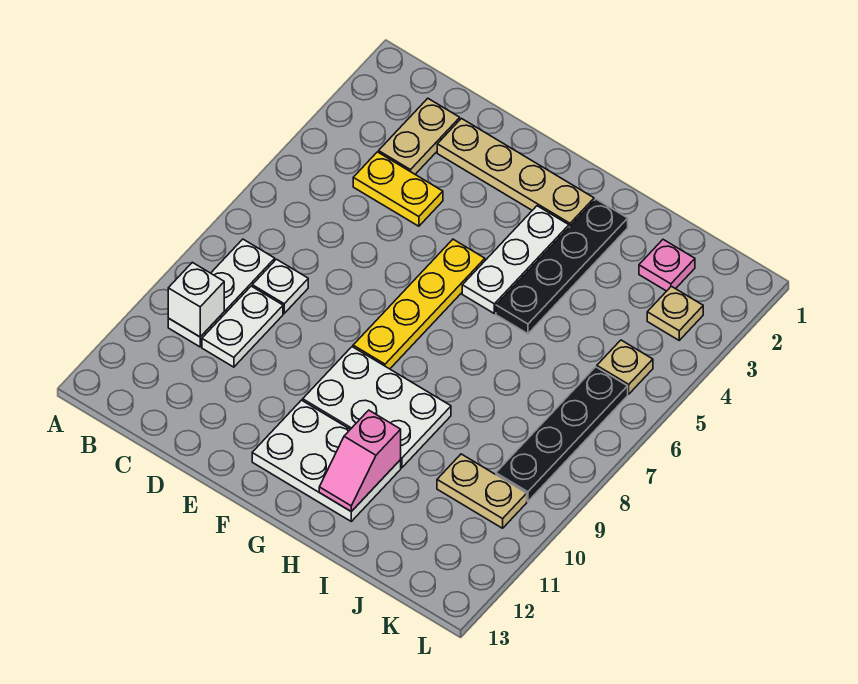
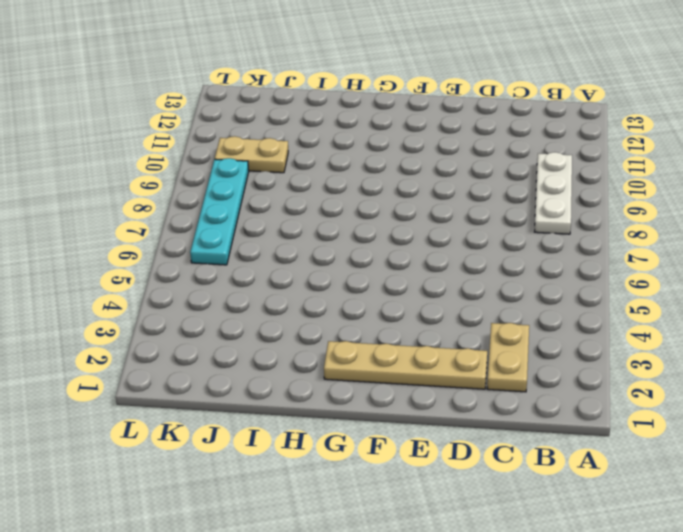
cyan 1x4 plate [190,158,249,265] -> black 1x4 plate [496,367,628,502]
none -> yellow 1x2 plate [353,152,443,226]
none -> white 1x1 plate [252,259,308,313]
none -> white 1x2 plate [202,286,283,367]

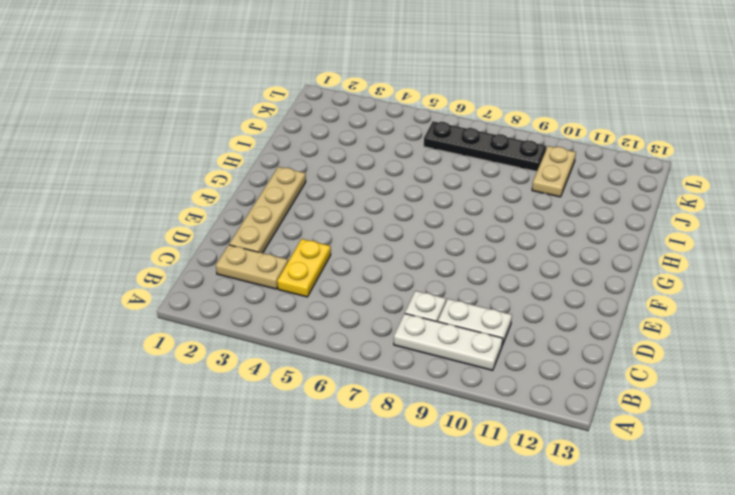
none -> yellow 1x4 plate [353,239,485,369]
none -> white 2x3 plate [303,347,451,468]
none -> white 2x3 plate [252,400,401,521]

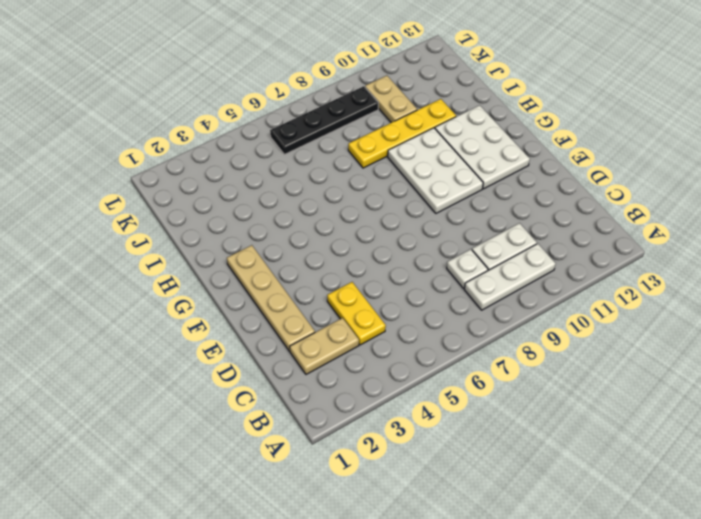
yellow 1x4 plate [348,99,456,168] -> yellow 1x4 plate moved to [353,239,485,369]
none -> white 1x3 plate [462,206,569,313]
none -> black 1x4 plate [496,199,628,334]
none -> pink 1x1 plate [639,240,695,291]

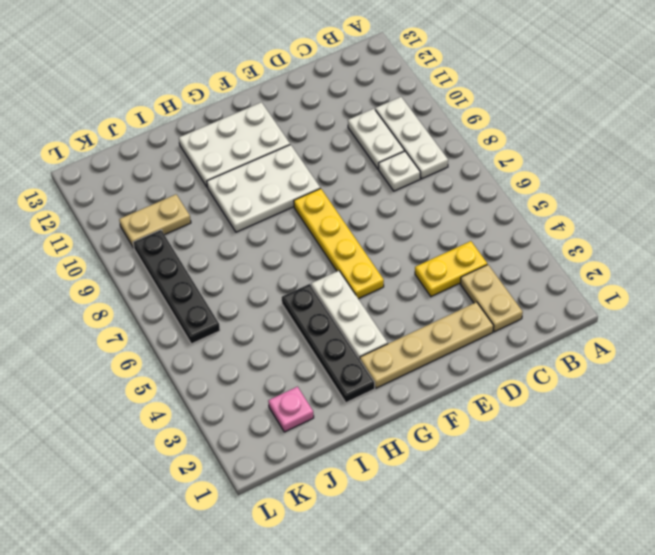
none -> tan 1x1 plate [647,286,703,340]
none -> tan 1x1 plate [597,340,653,394]
none -> white 1x1 brick [168,262,224,337]

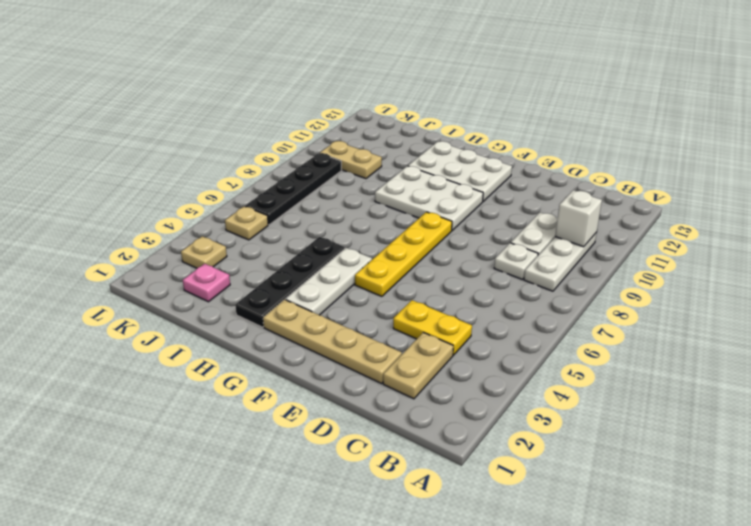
none -> pink 1x2 slope [319,410,401,512]

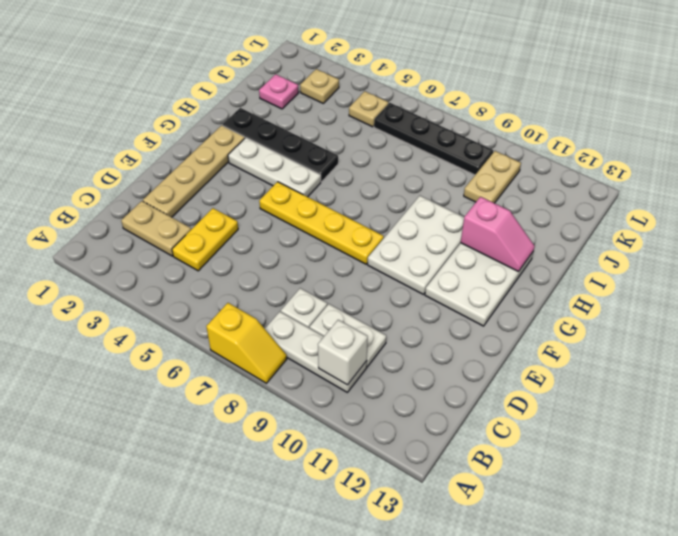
yellow 1x2 slope [206,303,287,383] -> none

